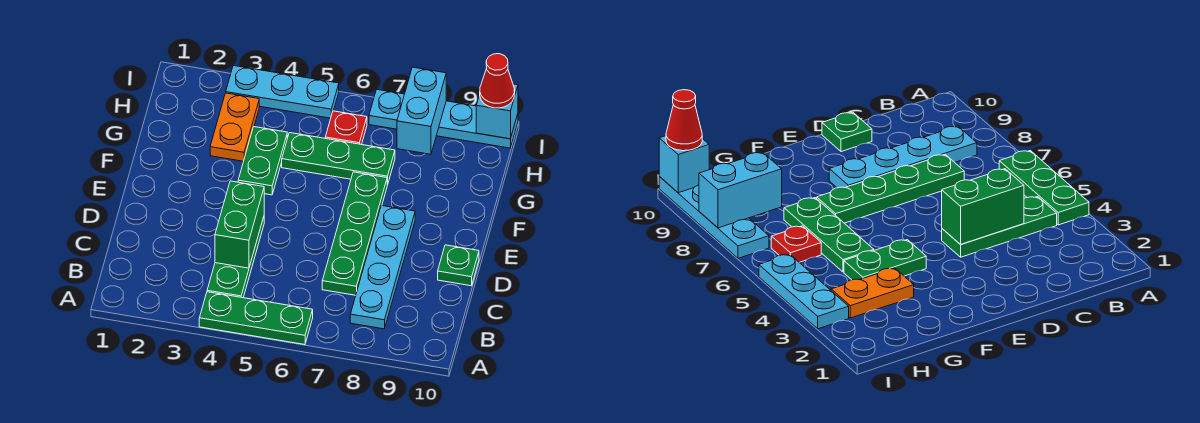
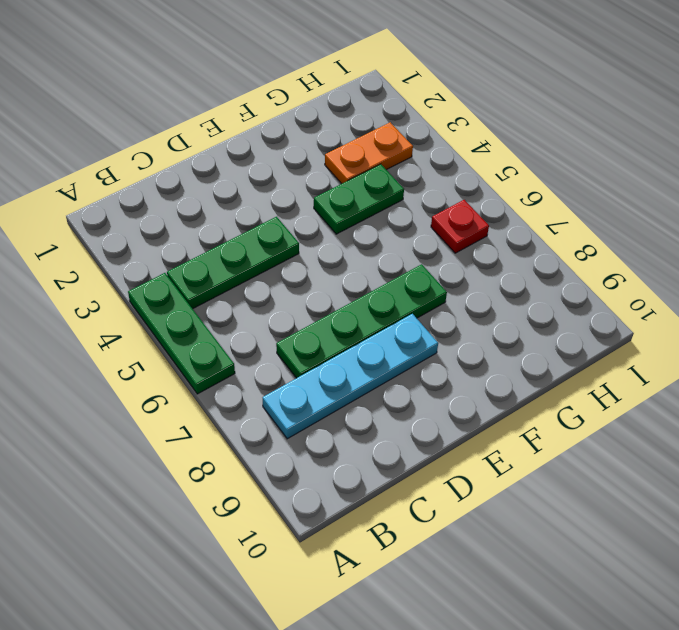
none -> green 1x1 plate [438,245,479,286]
none -> green 1x3 plate [282,133,395,185]
none -> cyan 1x3 plate [226,66,339,118]

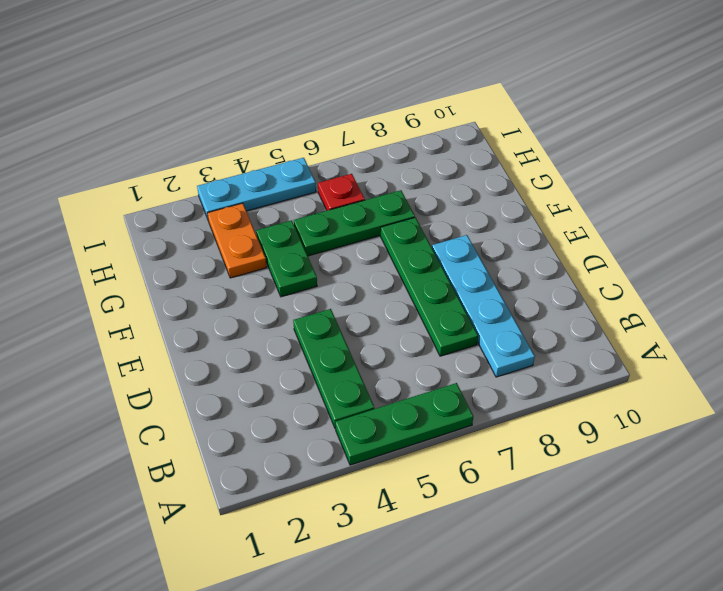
none -> green 1x1 plate [438,245,479,286]
none -> cyan 1x4 plate [369,90,518,148]
none -> green 1x2 brick [215,181,264,268]

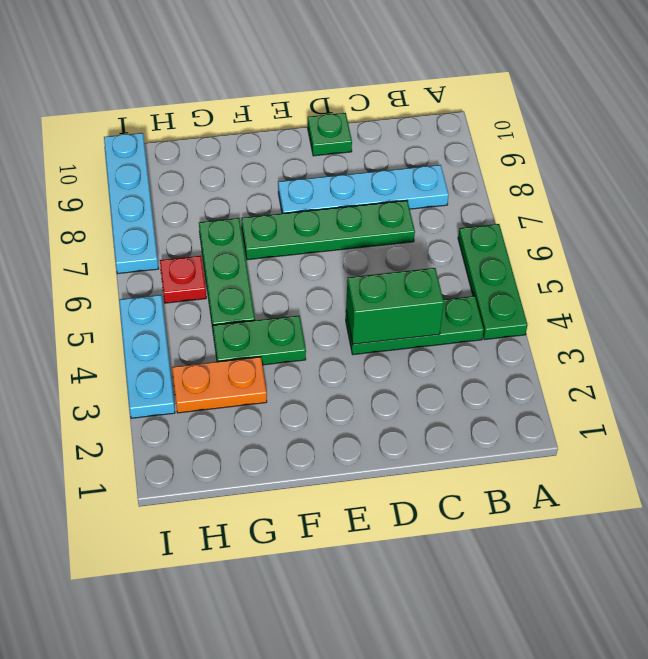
none -> cyan 1x2 brick [397,67,446,154]
none -> cyan 1x1 brick [476,84,518,139]
none -> red 1x1 cone [480,54,515,108]

